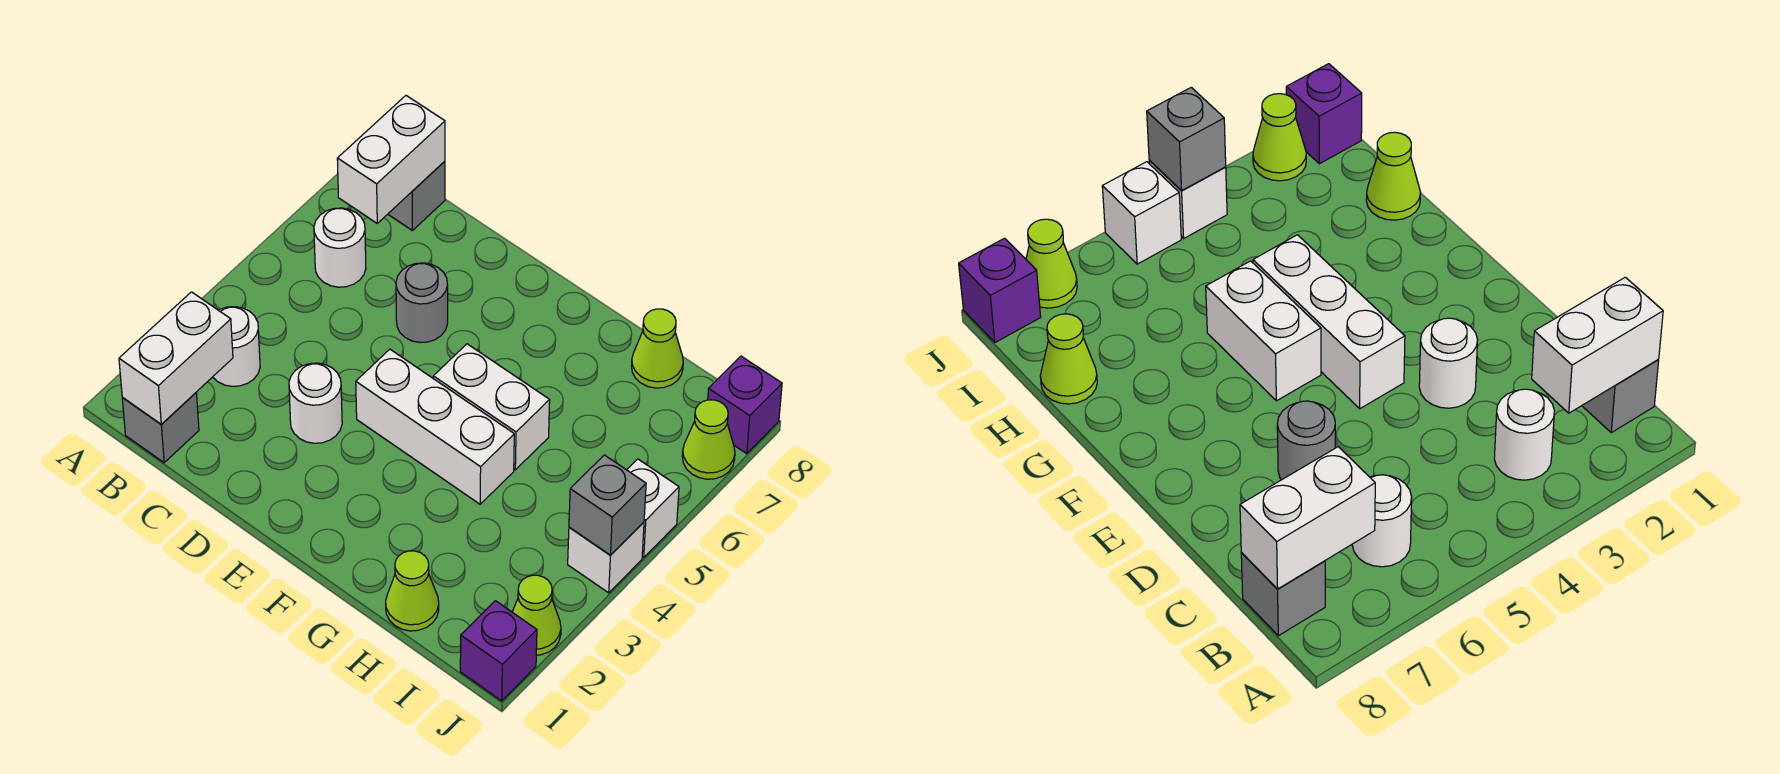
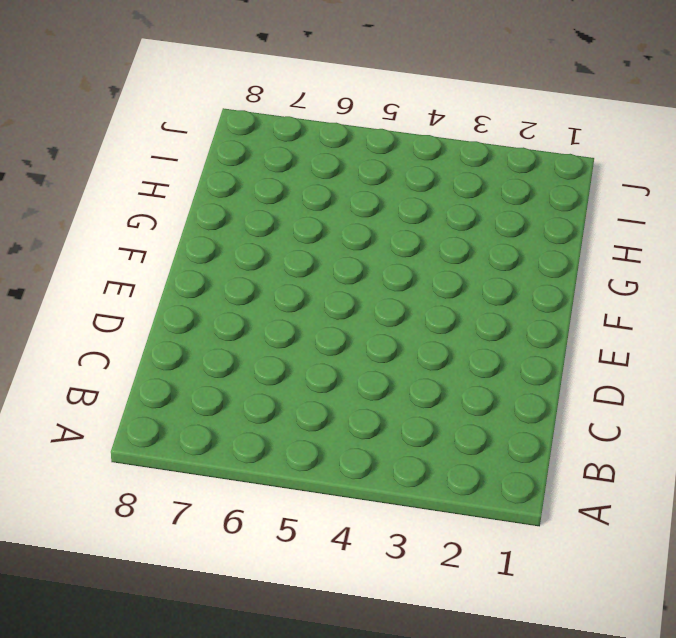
none -> grey 1x1 brick [122,393,199,463]
none -> white 1x1 round brick [213,307,260,386]
none -> white 1x1 round brick [314,208,366,287]

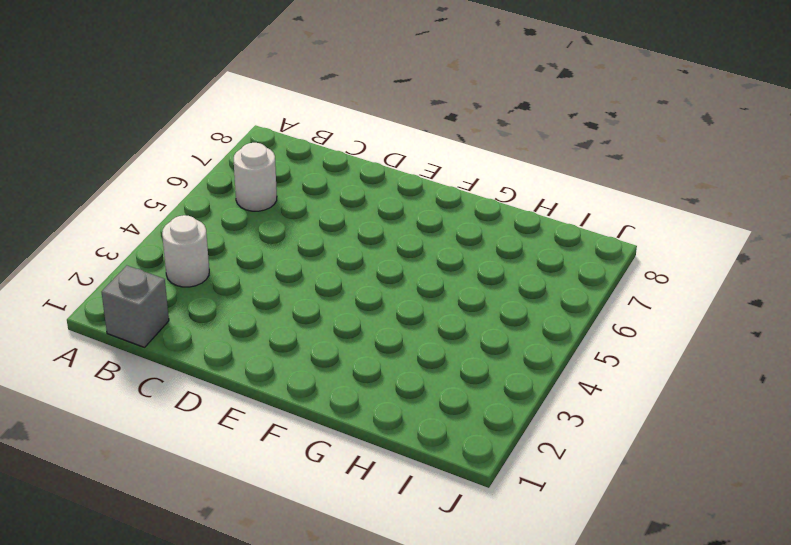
none -> grey 1x1 brick [388,161,445,231]
none -> white 1x1 round brick [289,363,342,443]
none -> grey 1x1 round brick [396,263,448,343]

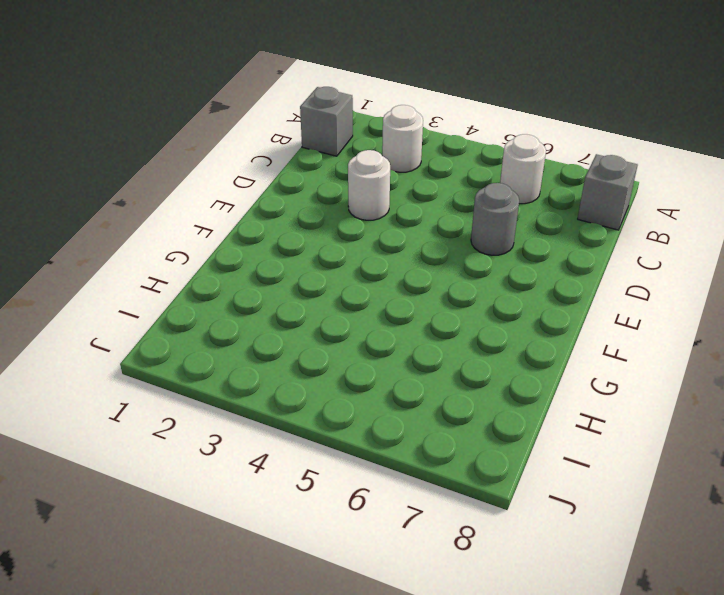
none -> white 1x3 brick [356,349,514,504]
none -> white 1x2 brick [433,344,550,470]
none -> lime 1x1 cone [386,551,439,631]

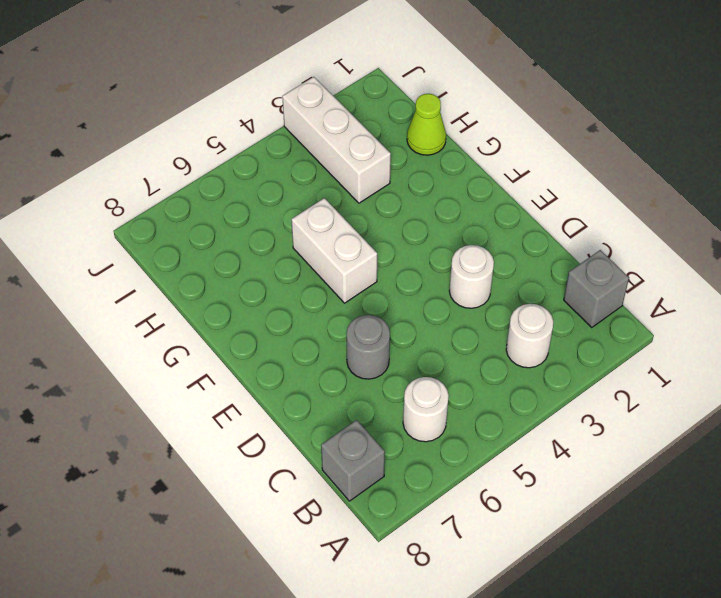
white 1x3 brick [282,77,391,203] -> white 1x3 brick moved to [356,349,514,504]
none -> lime 1x1 cone [631,309,683,388]
none -> purple 1x1 brick [460,601,537,701]
none -> lime 1x1 cone [512,575,561,655]

